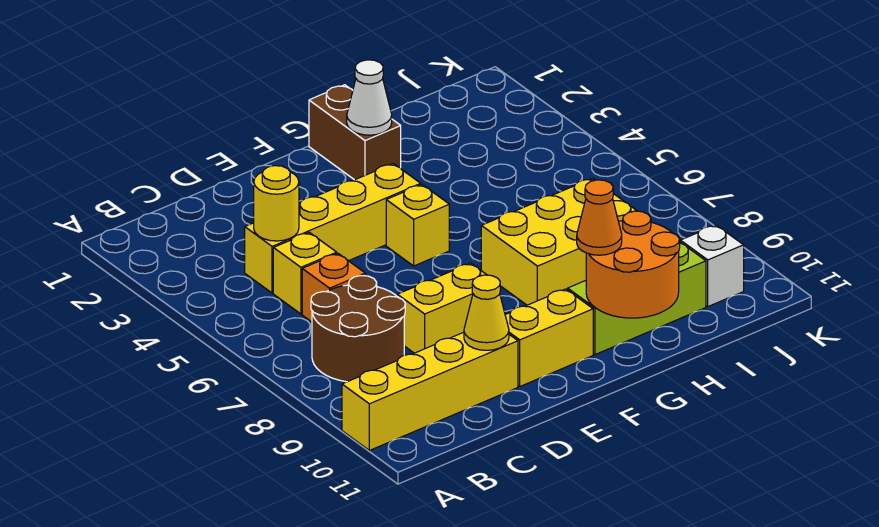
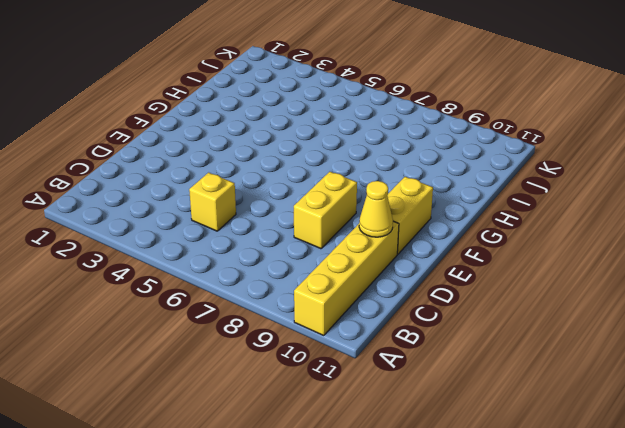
none -> brown 2x2 round brick [311,276,405,382]
none -> yellow 1x4 brick [245,164,421,293]
none -> orange 1x1 brick [302,253,365,322]

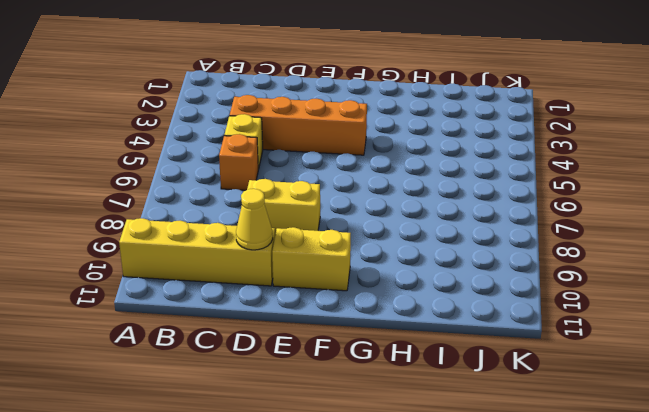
orange 1x4 brick [229,95,367,155] -> yellow 1x4 brick [245,164,421,293]
none -> brown 2x2 round brick [311,276,405,382]
none -> yellow 1x1 brick [386,185,449,266]
none -> brown 1x2 brick [309,85,401,180]

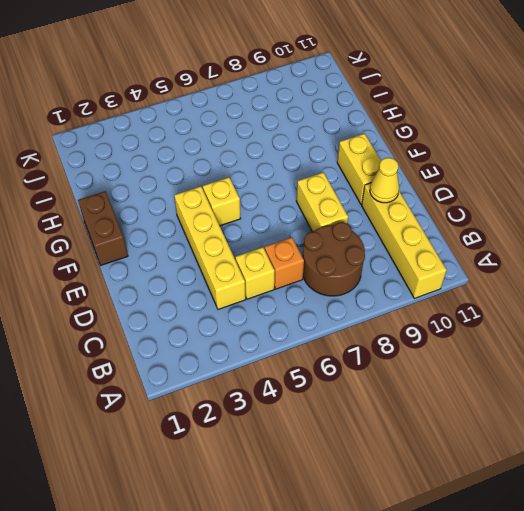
brown 1x2 brick [78,191,128,265] -> brown 1x2 brick turned to [309,85,401,180]
none -> yellow 2x3 brick [481,178,637,305]
none -> lime 1x3 brick [568,242,706,355]
none -> white 1x1 brick [680,225,744,306]

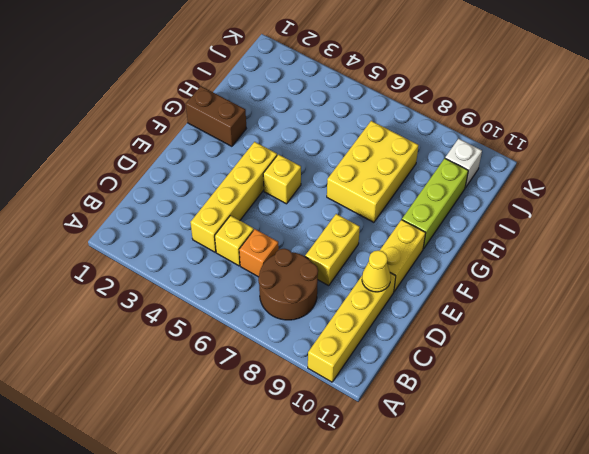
none -> yellow 1x1 round brick [254,166,299,241]
none -> white 1x1 cone [347,60,392,135]
none -> orange 2x2 round brick [586,211,680,318]

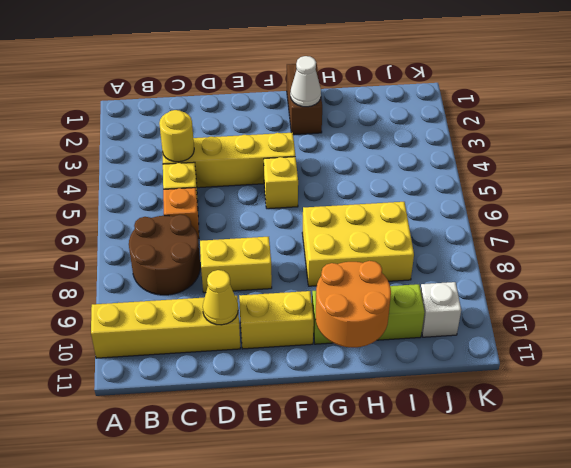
none -> orange 1x1 cone [577,180,622,255]

